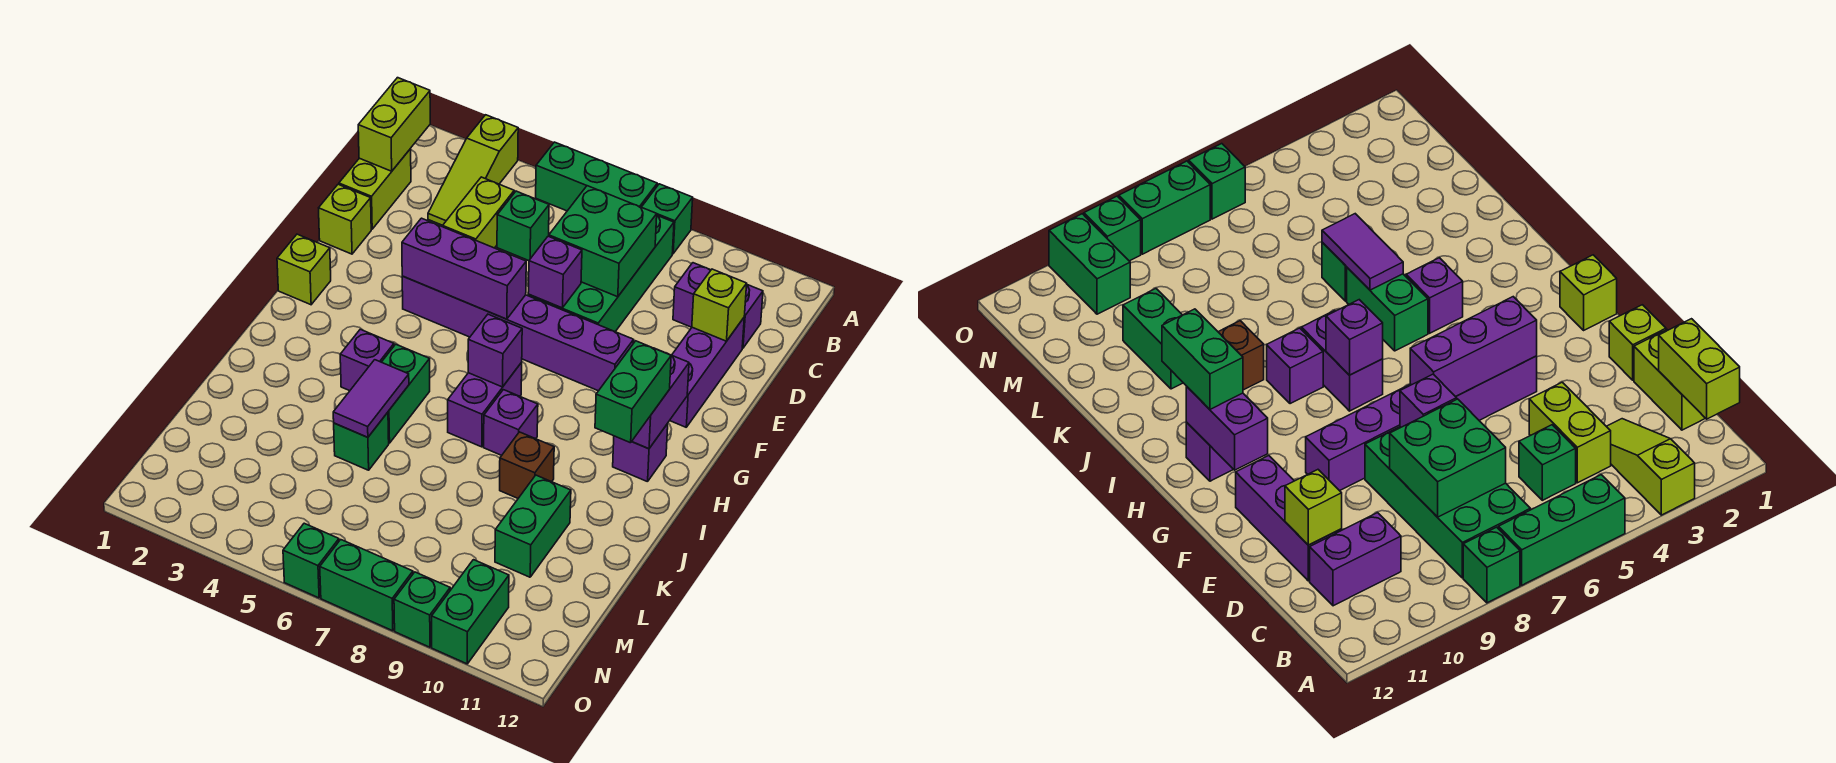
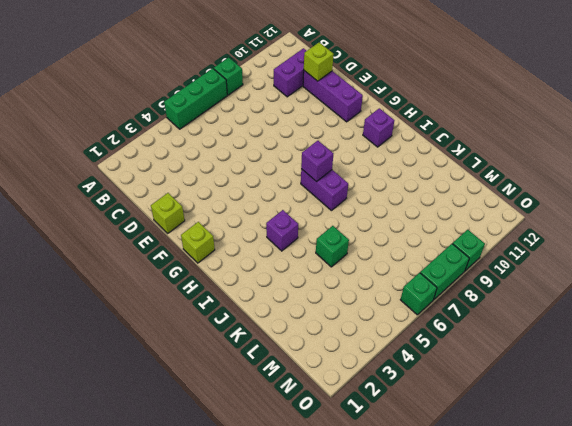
none -> lime 1x3 slope [428,115,518,225]
none -> green 2x4 brick [528,215,674,332]
none -> lime 1x2 brick [339,149,411,229]
none -> lime 1x2 brick [443,177,514,248]

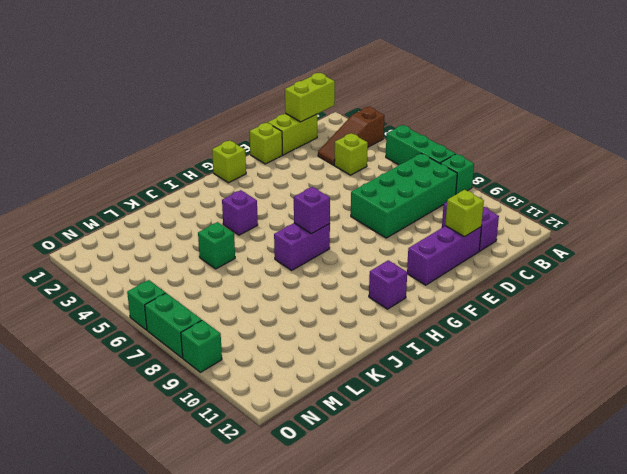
brown 1x3 slope [318,107,385,165] -> lime 1x3 slope [428,115,518,225]
lime 1x1 brick [334,133,368,175] -> lime 1x2 brick [443,177,514,248]
none -> green 1x1 brick [497,191,549,261]
none -> purple 1x6 brick [402,276,634,391]
none -> green 1x2 brick [382,344,430,443]
none -> purple 1x1 brick [484,390,538,455]

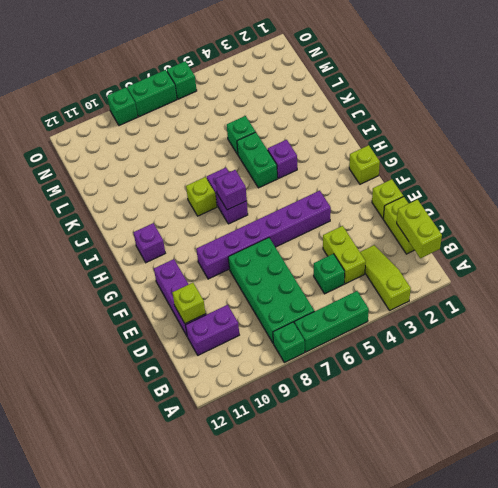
lime 1x1 brick [186,177,217,216] -> purple 1x1 brick [484,390,538,455]
none -> brown 1x1 brick [500,432,554,498]
none -> green 1x2 brick [495,475,571,577]
none -> green 1x2 brick [432,560,509,664]
none -> green 2x2 brick [549,186,657,297]

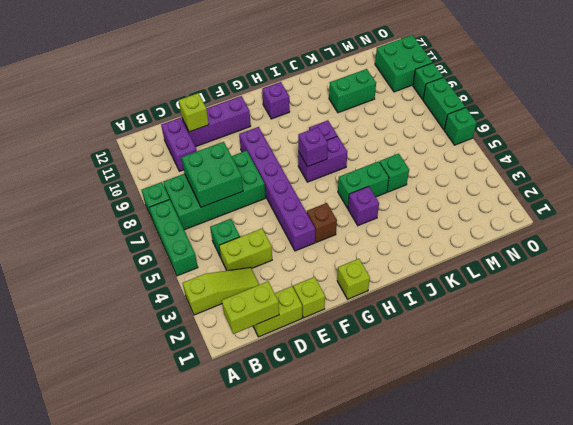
brown 1x1 brick [307,203,337,242] -> brown 1x1 brick moved to [500,432,554,498]
green 2x2 brick [375,35,432,92] -> green 1x2 brick [432,560,509,664]
none -> purple 1x1 brick [528,236,582,308]
none -> purple 1x3 brick [402,218,526,319]
none -> purple 1x2 brick [632,355,689,449]
none -> purple 1x2 tile [333,360,409,437]

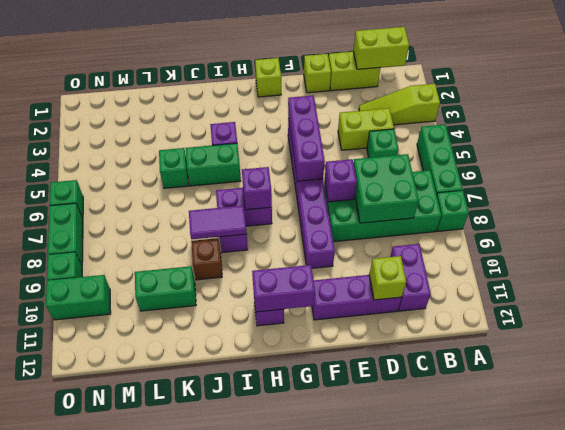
purple 1x2 tile [189,206,246,239] -> purple 1x2 tile moved to [333,360,409,437]
none -> green 1x2 brick [595,341,671,443]

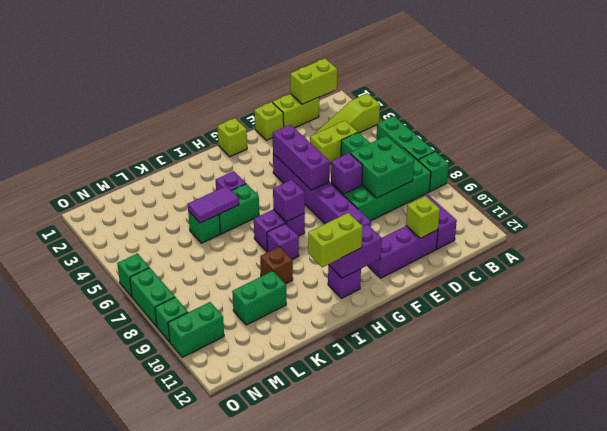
lime 1x2 brick [308,213,363,267] -> green 1x2 brick [595,341,671,443]

